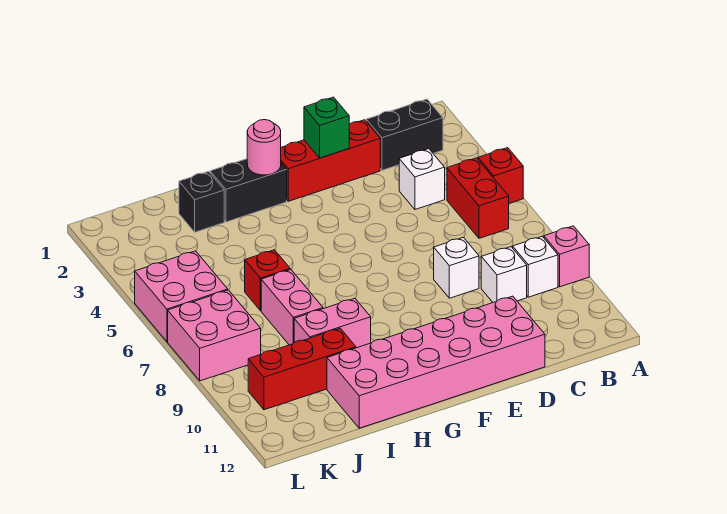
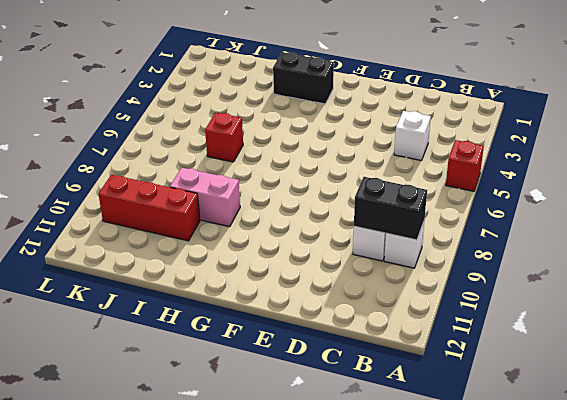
black 1x2 brick [354,177,427,240] -> black 1x2 brick moved to [366,99,443,170]
none -> pink 1x1 brick [544,226,589,287]
none -> red 1x2 brick [447,158,509,238]
none -> red 1x3 brick [281,120,380,201]

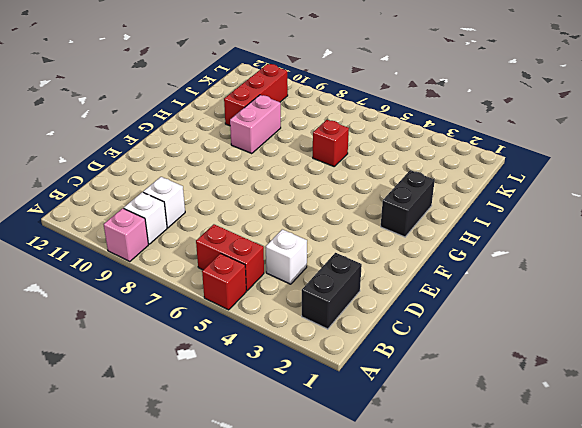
none -> red 1x3 brick [281,120,380,201]
none -> white 1x1 brick [434,237,479,298]
none -> pink 2x6 brick [327,296,545,428]

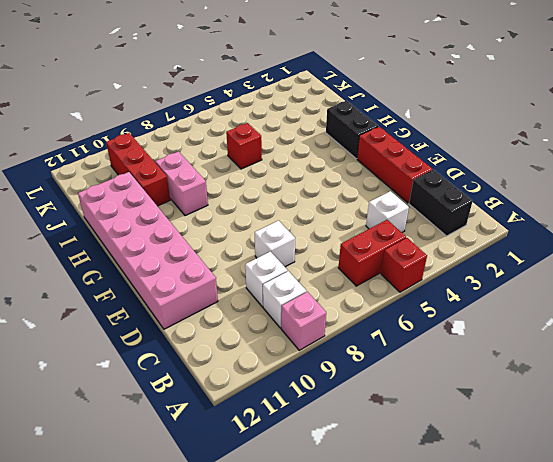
none -> black 1x1 brick [179,172,224,232]
none -> pink 1x2 brick [261,269,323,345]
none -> pink 2x2 brick [135,251,228,342]

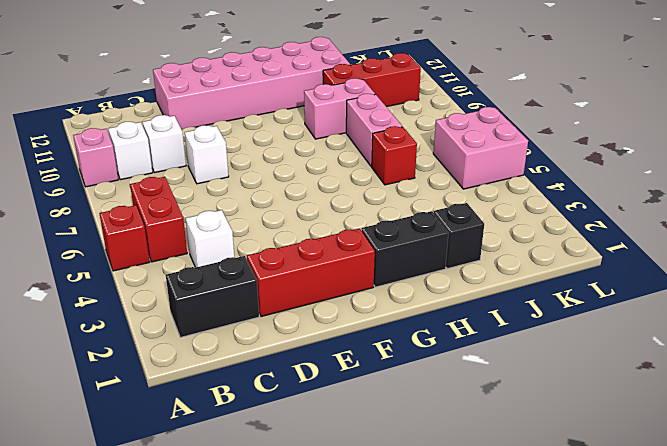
none -> pink 2x2 brick [168,290,261,381]
none -> green 1x1 brick [304,97,349,158]
none -> pink 1x1 round brick [247,120,281,175]

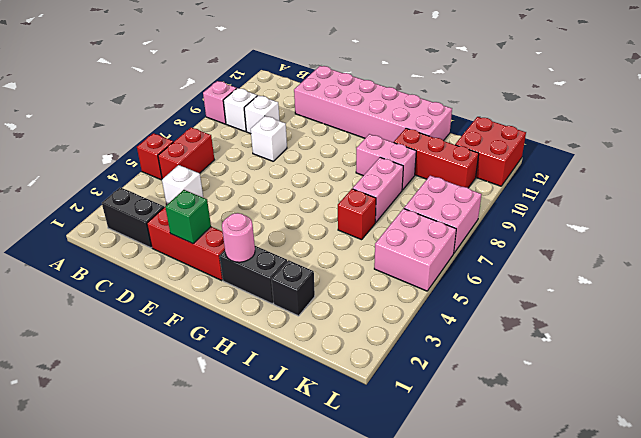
red 2x2 brick [455,117,526,186] -> none

